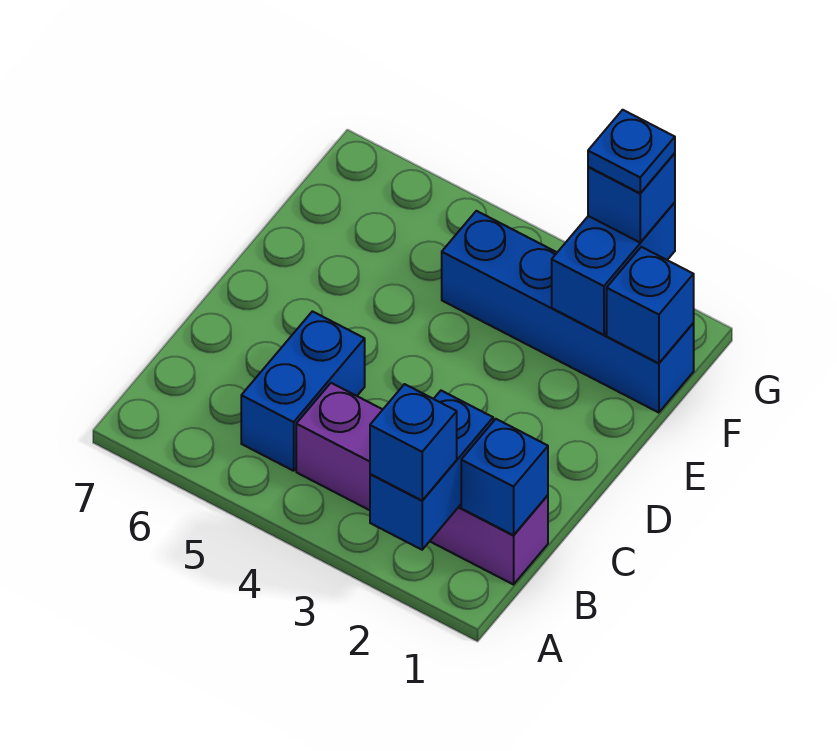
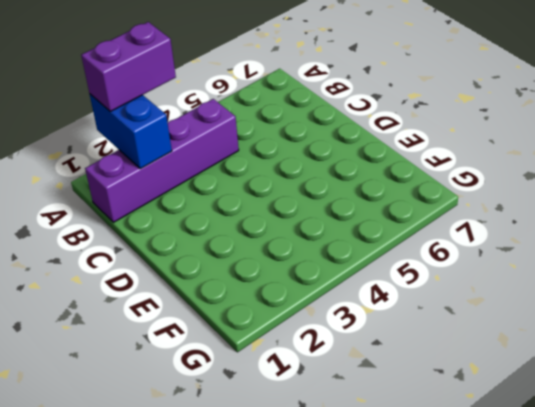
purple 1x2 brick [81,22,176,111] -> blue 1x1 brick [370,384,457,500]
none -> blue 1x2 brick [241,311,365,471]
none -> blue 1x4 brick [442,211,694,413]

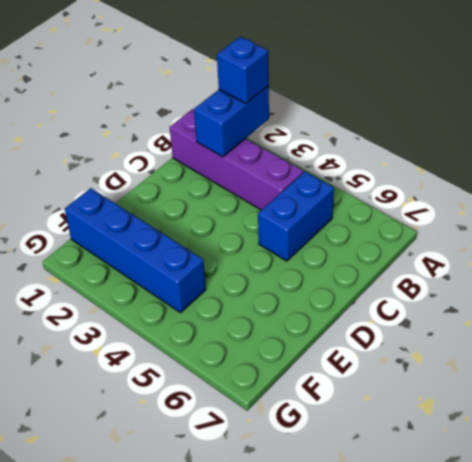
none -> blue 1x1 brick [461,419,548,535]
none -> blue 1x1 brick [607,247,694,363]

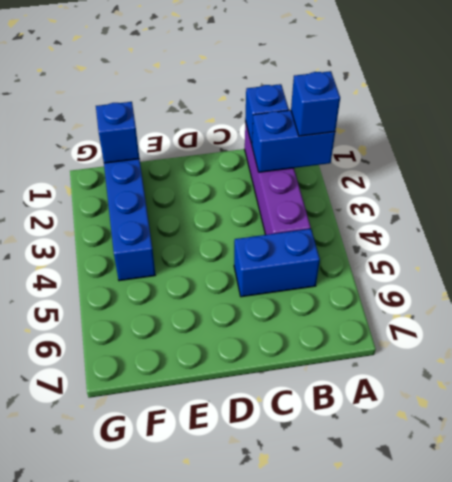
none -> blue 1x2 brick [552,202,675,335]
none -> blue 1x1 brick [588,153,675,242]

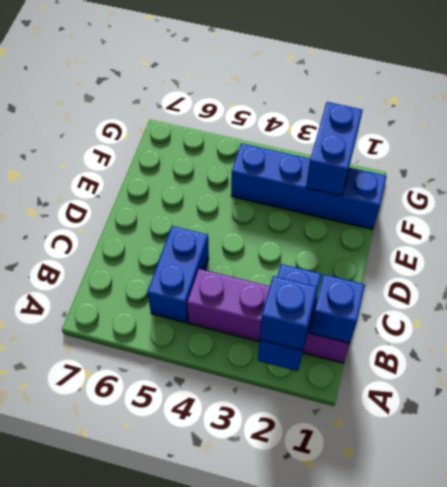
none -> blue 1x1 brick [607,247,694,363]
none -> blue 1x1 brick [588,153,675,242]

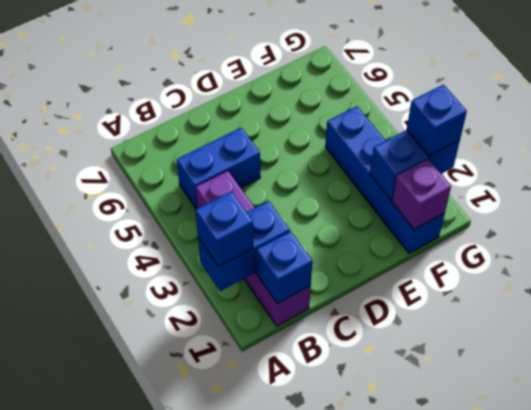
purple 1x1 brick [392,159,451,229] -> blue 1x1 brick [607,247,694,363]
none -> blue 1x1 plate [588,110,675,193]

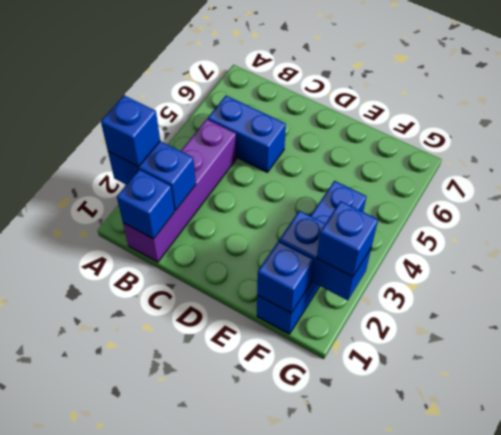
none -> blue 1x1 plate [588,110,675,193]

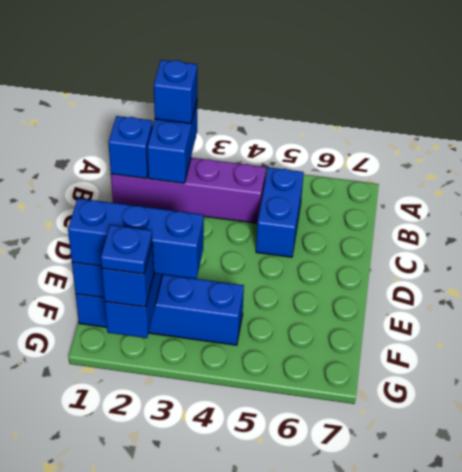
blue 1x3 brick [68,198,204,279] -> none

